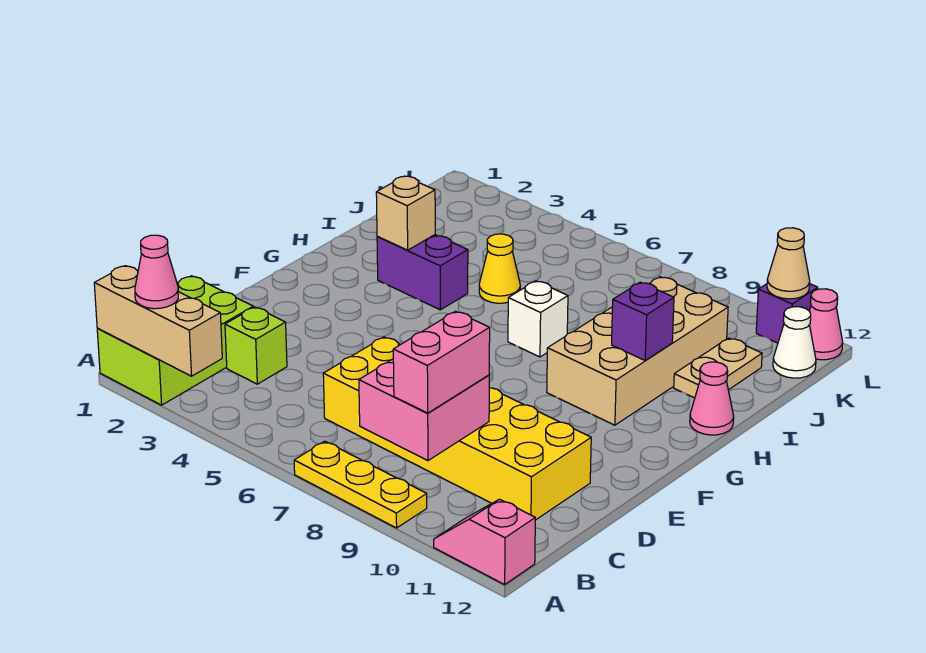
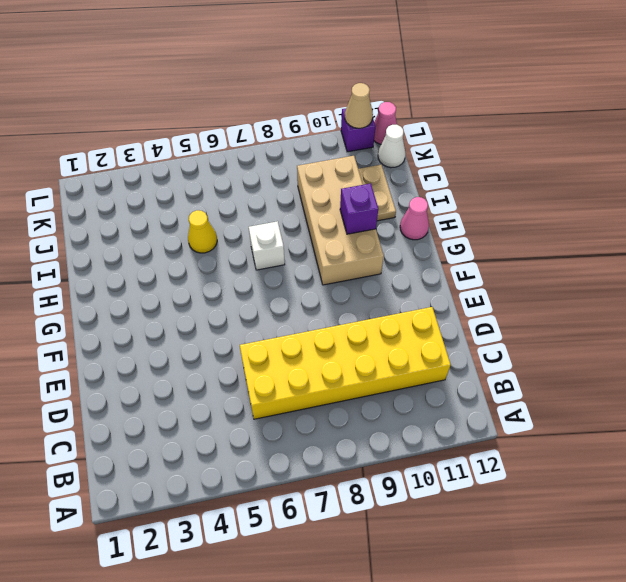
none -> lime 2x3 brick [97,276,254,405]
none -> yellow 1x3 plate [294,441,427,528]
none -> pink 1x2 slope [434,499,535,584]

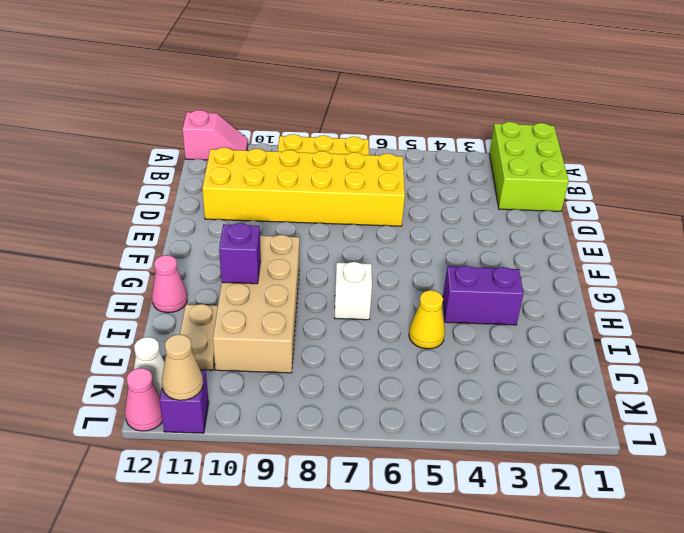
none -> lime 1x1 brick [225,307,287,384]
none -> tan 1x3 brick [94,266,222,376]
none -> pink 2x2 brick [359,359,489,461]

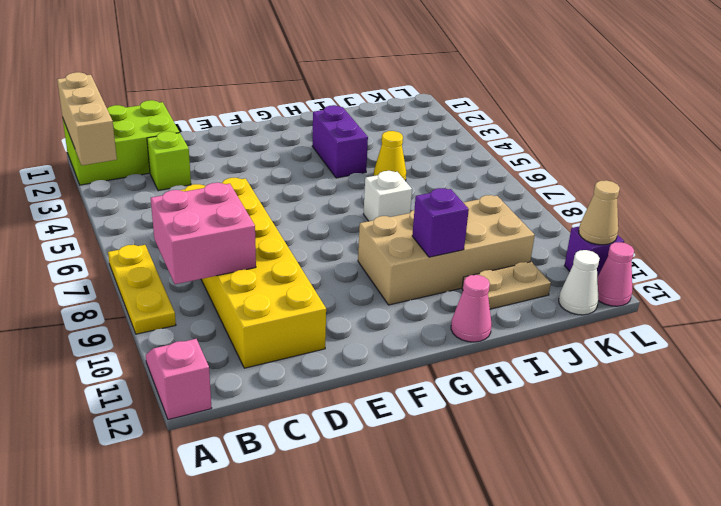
none -> tan 1x1 brick [376,176,435,250]
none -> pink 1x1 cone [135,235,178,309]
none -> pink 1x2 brick [393,311,490,413]

